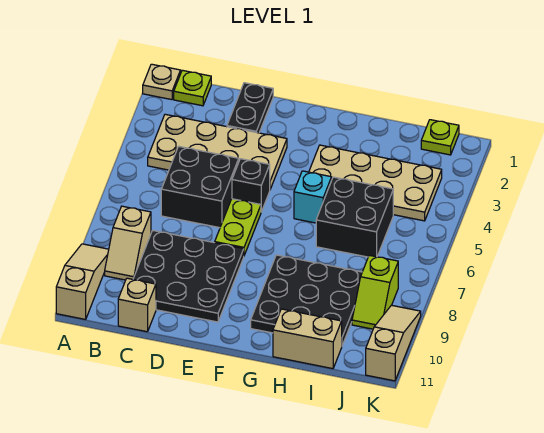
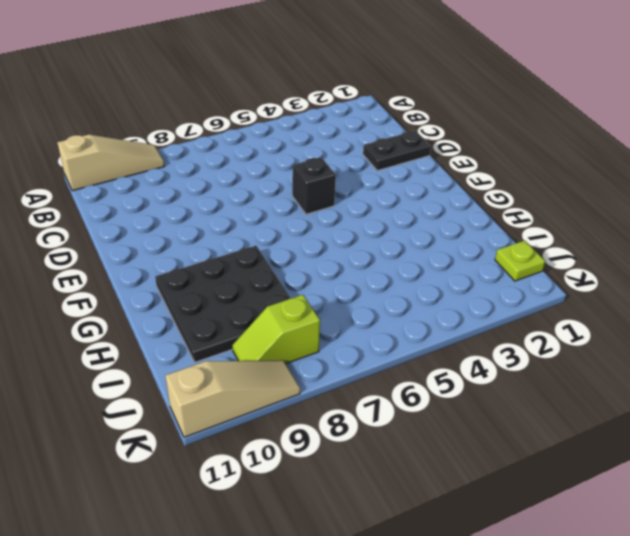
none -> tan 1x1 plate [143,64,181,100]
none -> lime 1x1 plate [174,70,211,106]
none -> tan 2x4 plate [148,114,287,189]

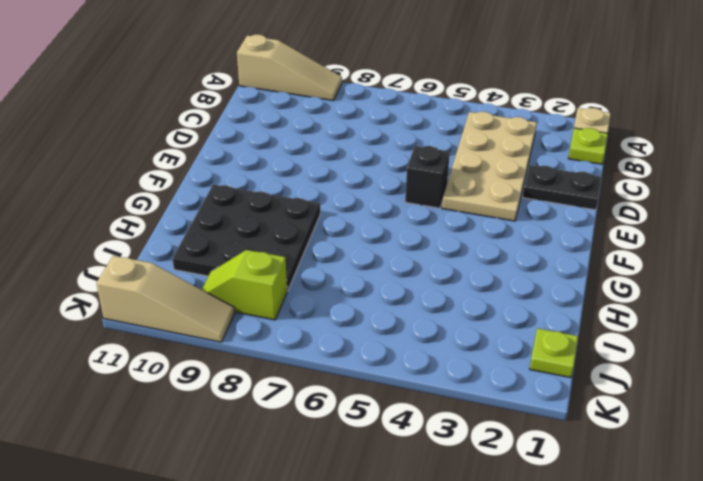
none -> tan 1x2 slope [105,206,151,280]
none -> black 2x2 brick [161,146,239,228]
none -> black 3x3 plate [133,231,244,322]

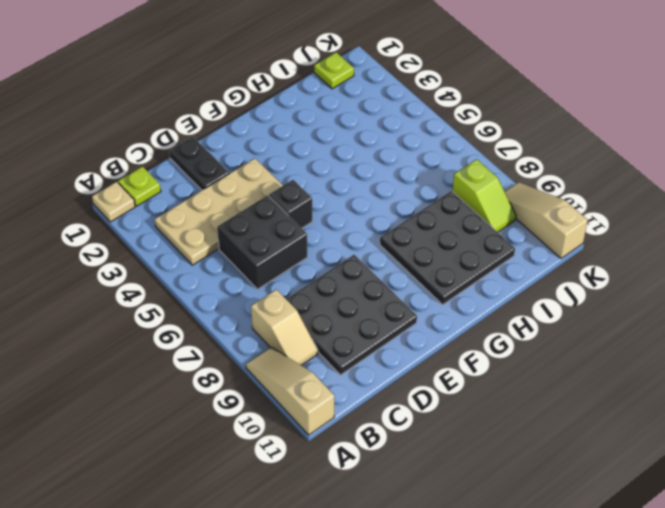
none -> tan 1x1 brick [118,278,156,332]
none -> lime 1x2 plate [215,199,261,255]
none -> tan 2x4 plate [309,145,442,221]

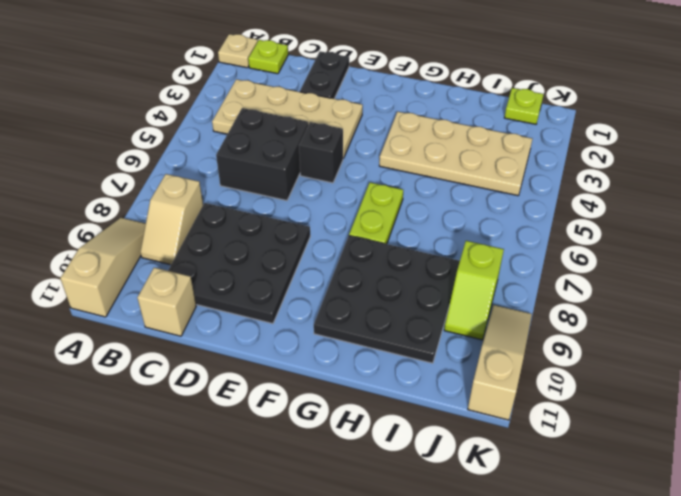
lime 1x2 plate [349,182,403,244] -> lime 1x2 plate moved to [215,199,261,255]
none -> cyan 1x1 brick [294,171,332,223]
none -> black 2x2 brick [316,177,393,257]
none -> tan 1x2 brick [273,309,342,369]

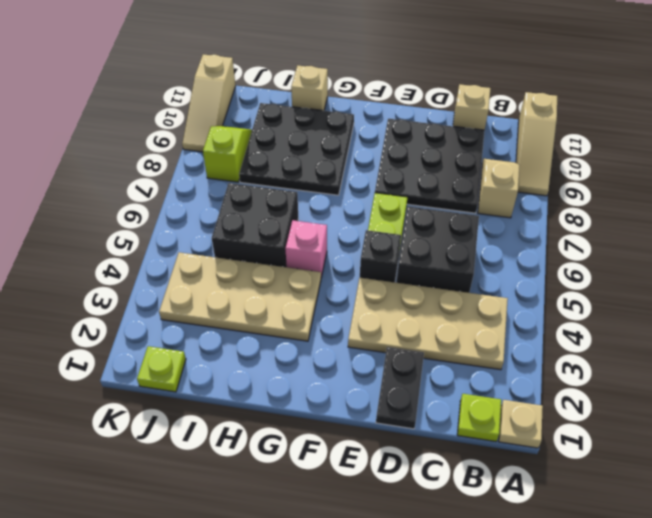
pink 1x1 brick [285,220,327,277] -> cyan 1x1 brick [294,171,332,223]
tan 1x1 brick [291,65,328,111] -> tan 1x2 brick [273,309,342,369]

